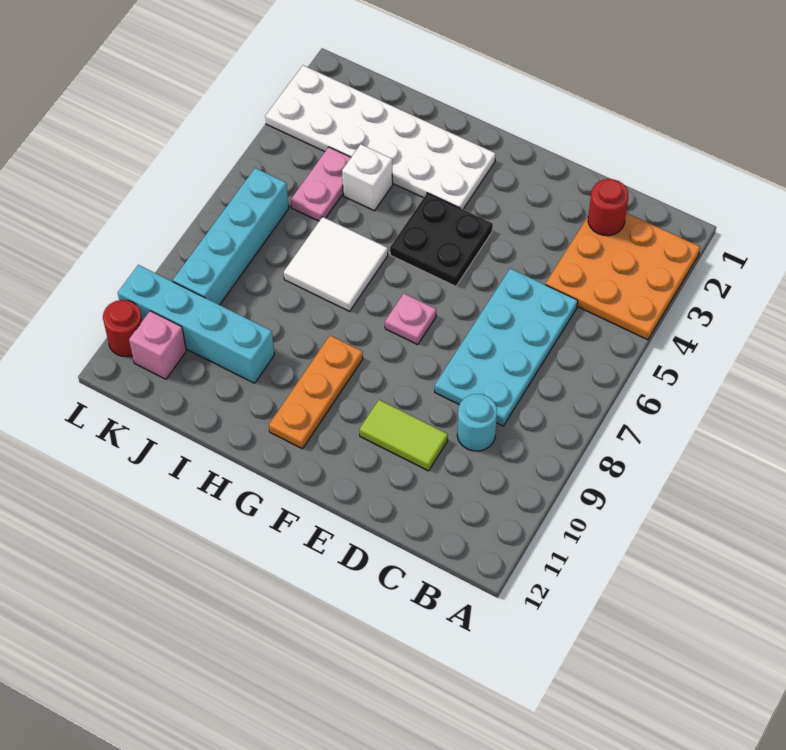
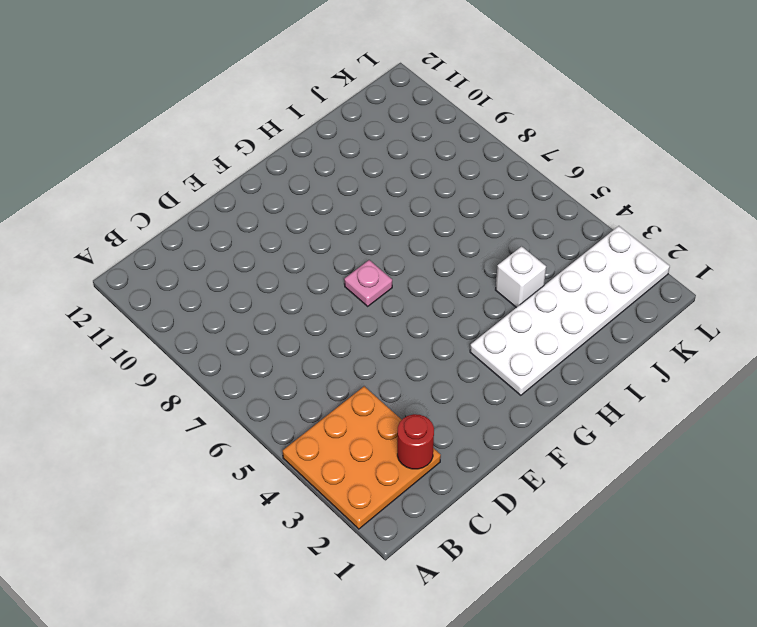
none -> cyan 2x4 plate [435,268,578,426]
none -> cyan 1x1 round brick [457,394,497,451]
none -> lime 1x2 tile [359,400,448,471]

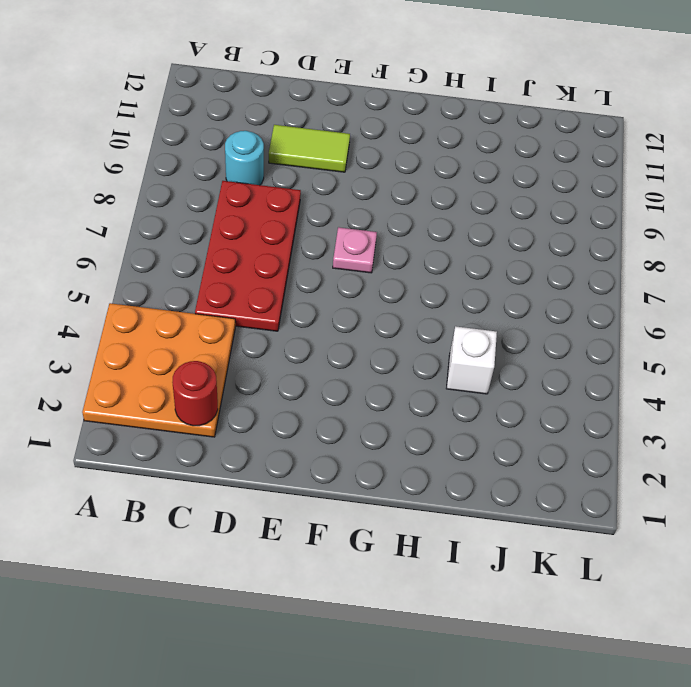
red 2x4 plate [195,181,301,331] -> cyan 2x4 plate [435,268,578,426]
none -> black 2x2 plate [390,193,493,286]
none -> white 2x6 plate [265,65,496,209]
none -> orange 1x3 plate [269,336,363,449]

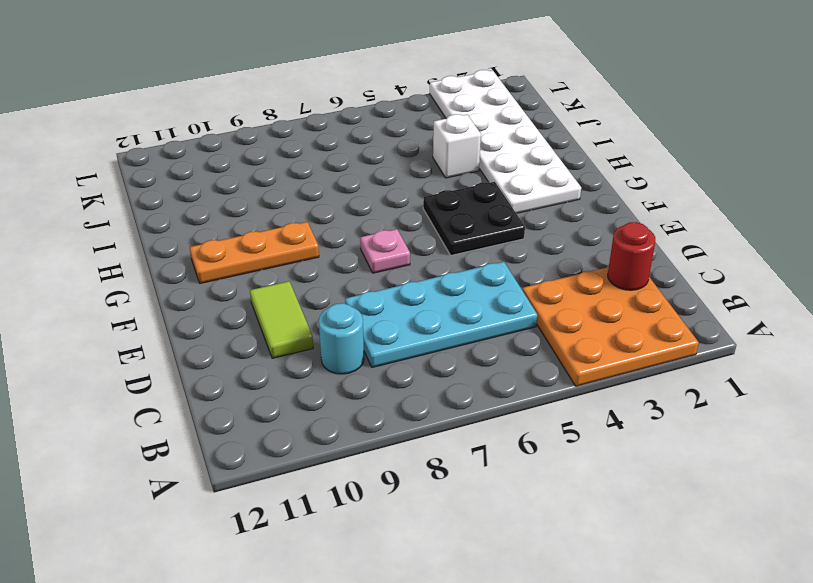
none -> white 2x2 tile [284,217,388,311]
none -> cyan 1x4 brick [118,265,274,383]
none -> pink 1x2 plate [291,147,351,221]

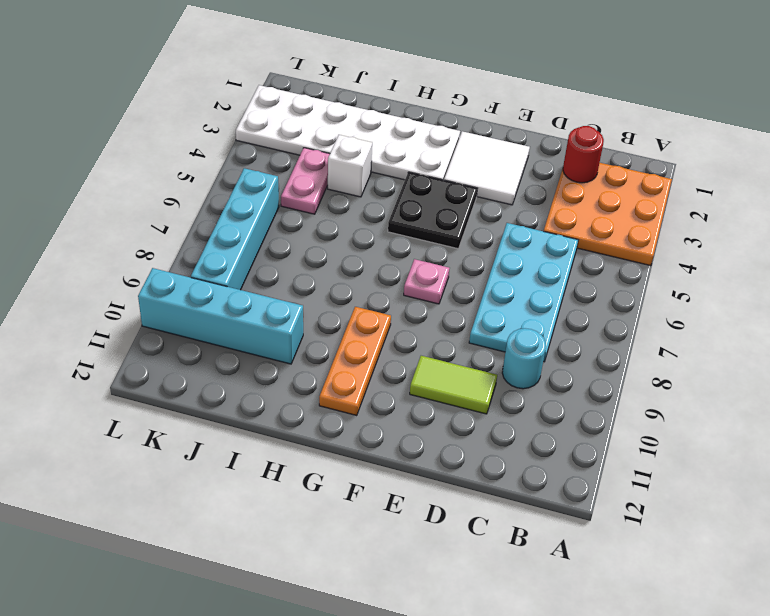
white 2x2 tile [444,131,530,205] -> white 2x2 tile moved to [284,217,388,311]
none -> pink 1x1 brick [129,311,186,379]
none -> red 1x1 round brick [103,300,142,357]

